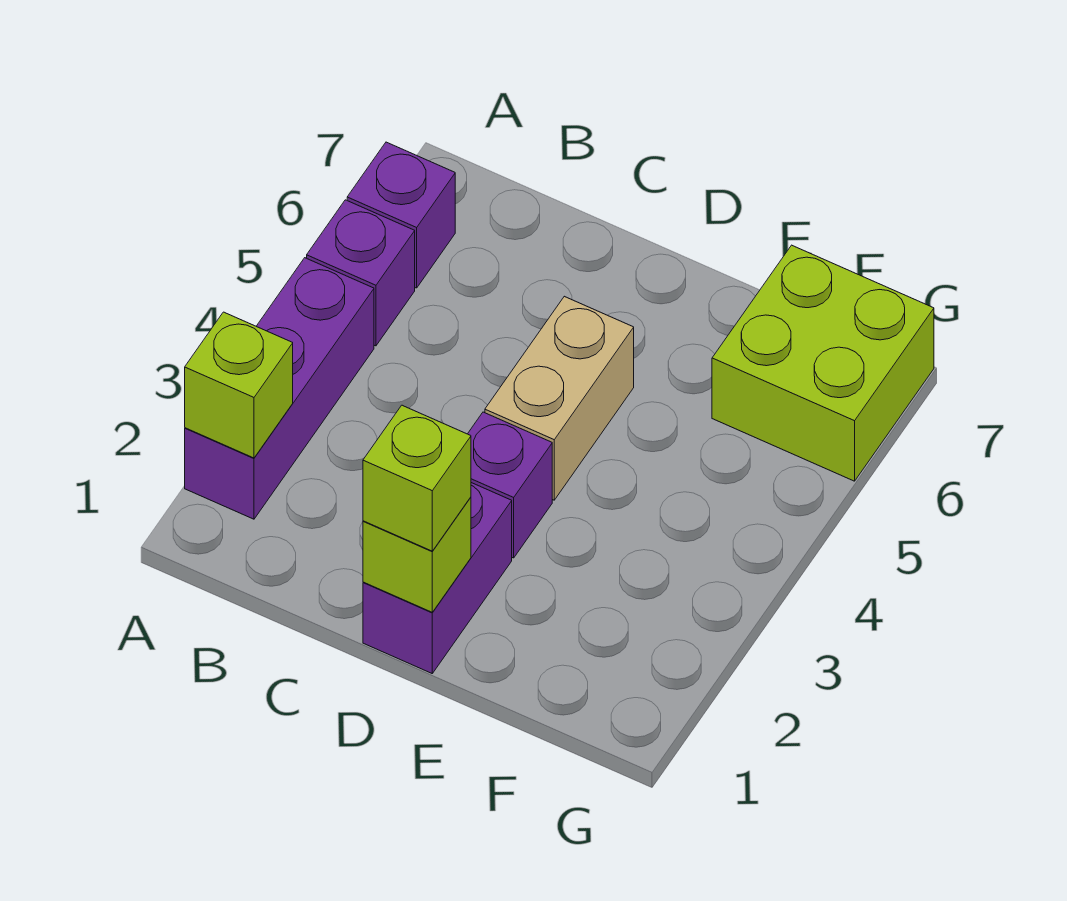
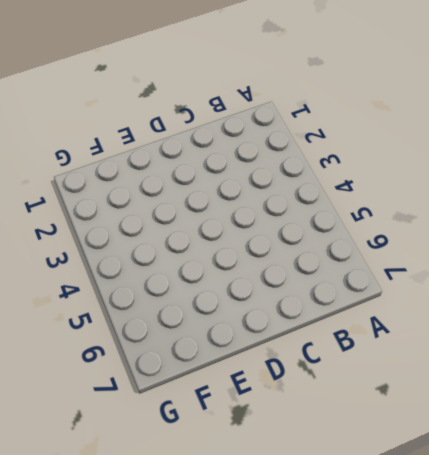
none -> purple 1x3 brick [185,258,374,519]
none -> purple 1x1 brick [307,200,415,346]

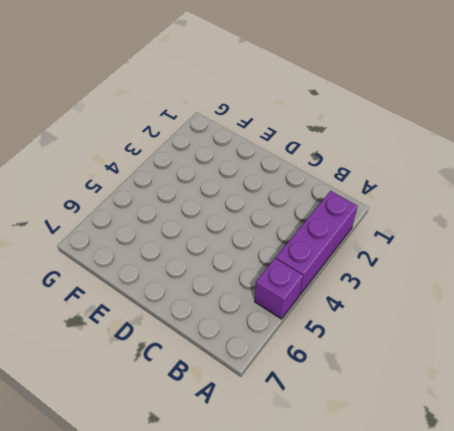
none -> purple 1x1 brick [347,142,455,288]
none -> purple 1x2 brick [363,483,512,673]

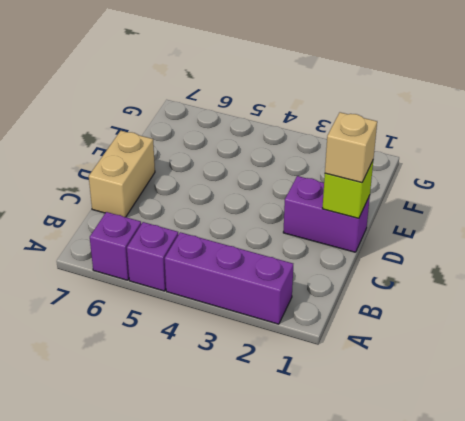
tan 1x2 brick [89,131,155,217] -> tan 1x2 brick turned to [485,296,634,500]
tan 1x1 brick [325,112,377,183] -> lime 1x1 brick [363,405,471,551]
none -> purple 1x1 brick [468,412,552,558]
none -> lime 2x2 brick [712,245,934,481]

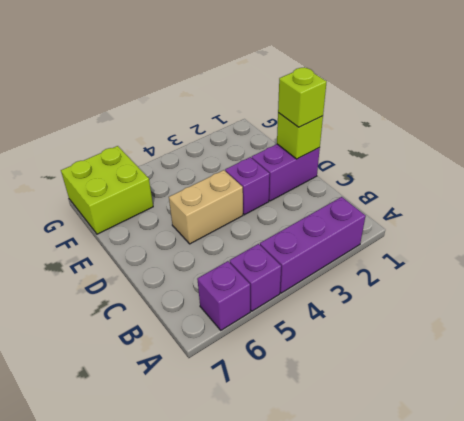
none -> lime 1x1 brick [185,312,293,458]

